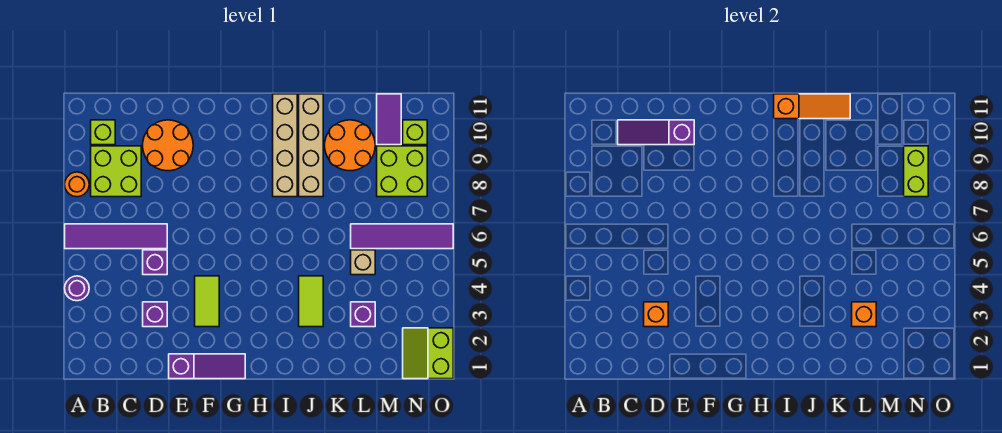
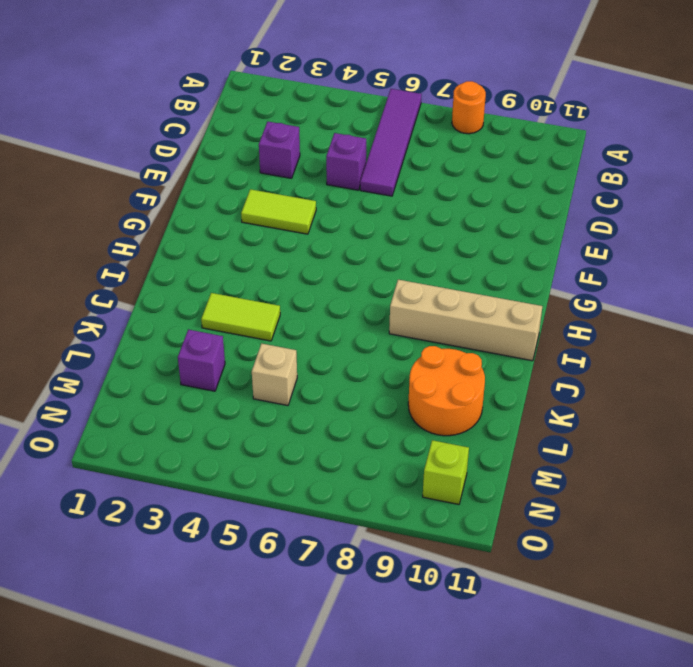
none -> purple 1x1 round brick [65,276,89,301]
none -> lime 2x2 brick [91,146,141,197]
none -> lime 1x1 brick [91,120,115,145]

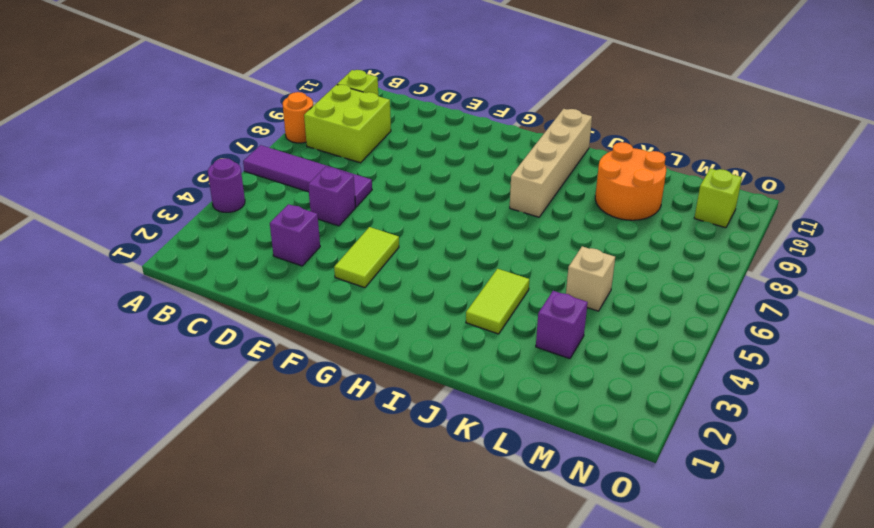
none -> orange 2x2 round brick [143,120,193,171]
none -> purple 1x3 slope [169,354,245,379]
none -> tan 1x4 brick [299,94,323,197]

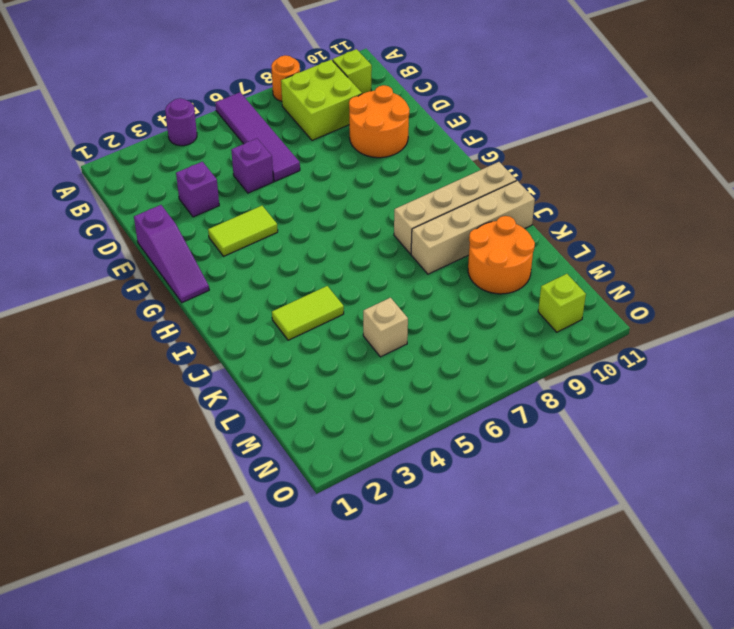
none -> purple 1x1 brick [351,302,375,327]
none -> purple 1x4 tile [351,224,453,249]
none -> lime 2x2 brick [377,146,427,197]

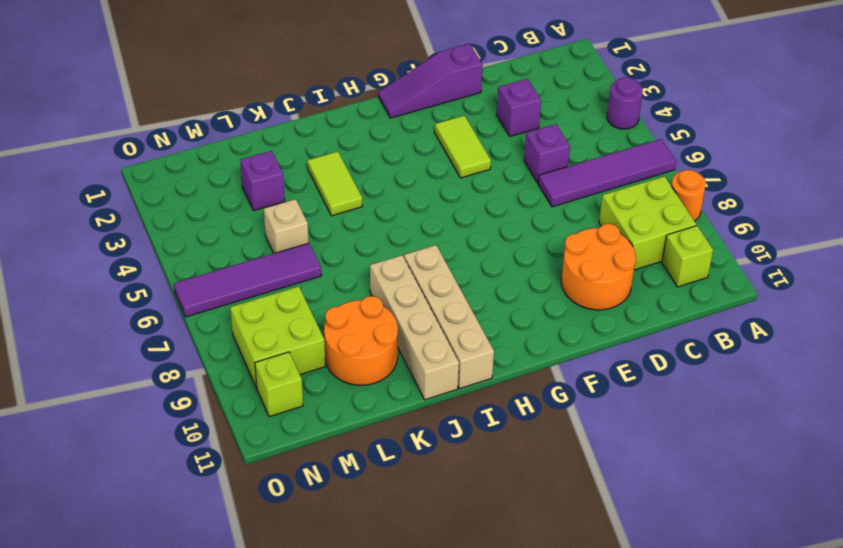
none -> purple 1x2 tile [377,94,401,145]
none -> lime 2x2 slope [403,328,453,379]
none -> purple 1x3 slope [618,120,694,145]

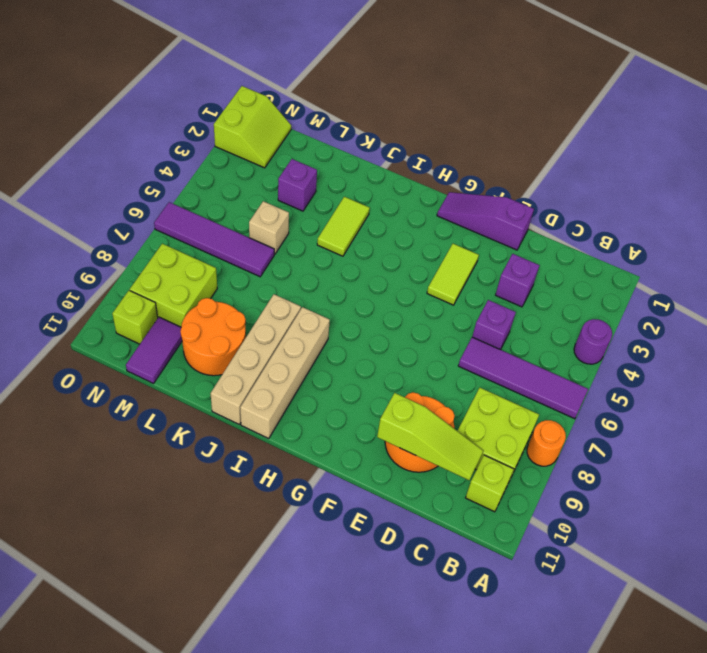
lime 1x3 slope [377,393,483,480] -> purple 1x3 slope [618,120,694,145]
none -> orange 1x1 brick [644,302,668,327]
none -> orange 1x3 slope [774,94,850,119]
none -> orange 1x1 brick [852,302,876,327]

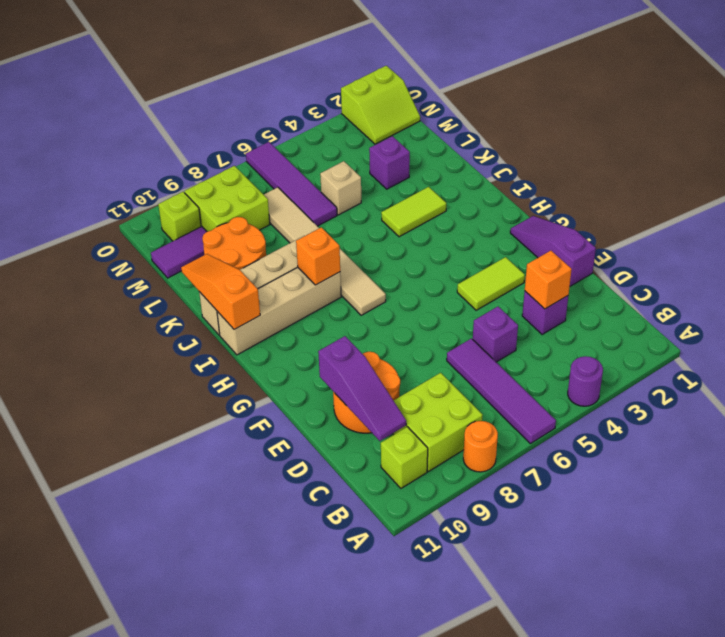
tan 1x6 tile [264,187,386,315] -> none
orange 1x1 brick [296,227,340,285] -> orange 1x1 brick moved to [852,302,876,327]
none -> lime 1x2 brick [904,146,928,197]

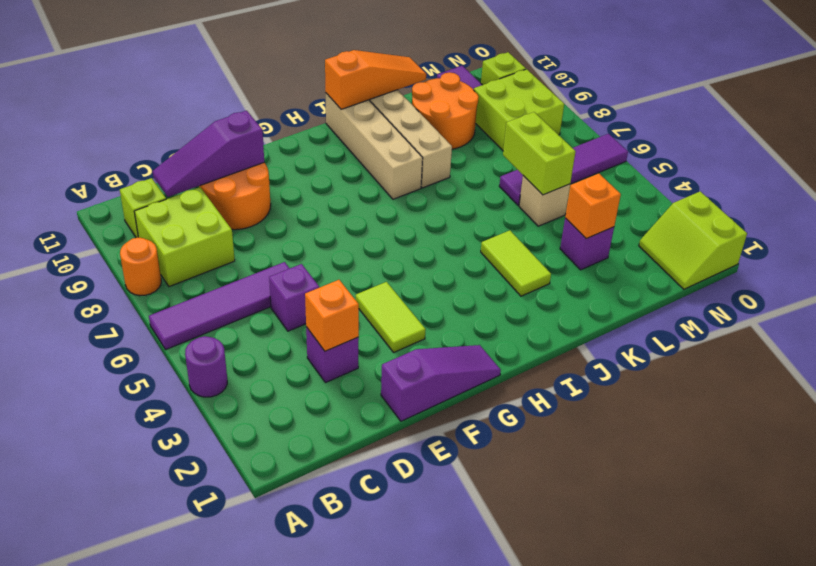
lime 1x2 brick [503,112,575,195] -> lime 1x2 brick moved to [904,146,928,197]

